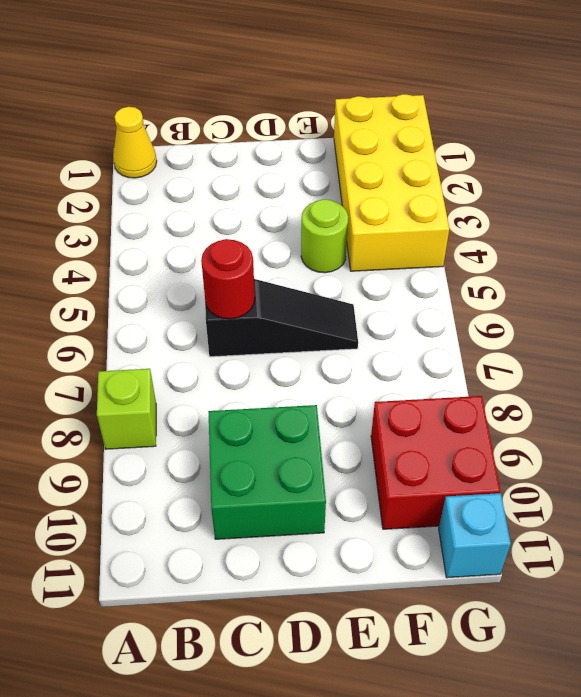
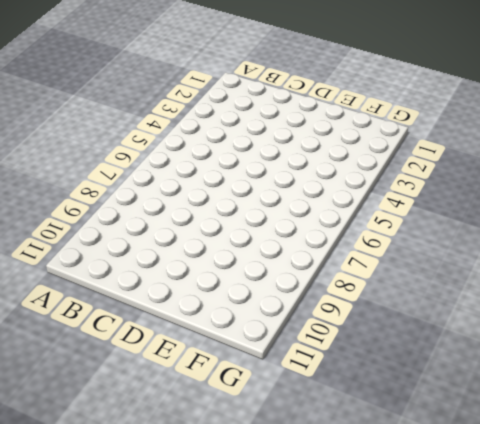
none -> yellow 1x1 cone [113,107,157,178]
none -> lime 1x1 brick [97,369,156,449]

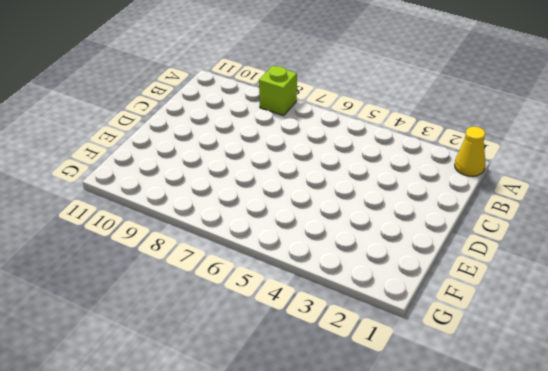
none -> black 1x3 slope [205,279,358,357]
none -> green 2x2 brick [208,405,326,539]

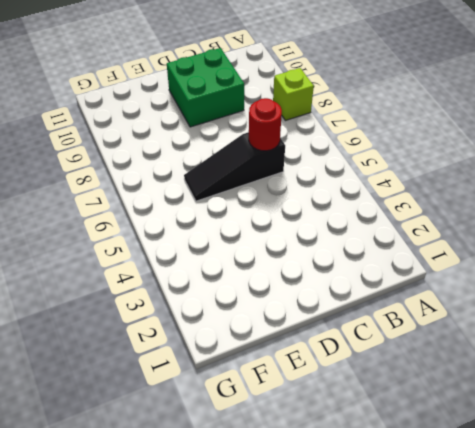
none -> yellow 1x1 cone [113,107,157,178]
none -> lime 1x1 round brick [301,199,348,273]

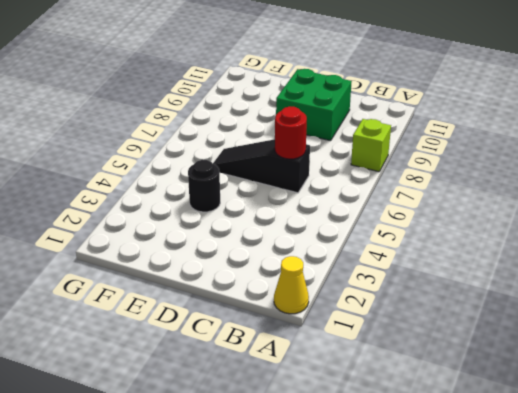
black 1x1 round brick [188,160,220,212] -> lime 1x1 round brick [301,199,348,273]
none -> yellow 2x4 brick [334,94,449,271]
none -> red 2x2 brick [371,396,500,529]

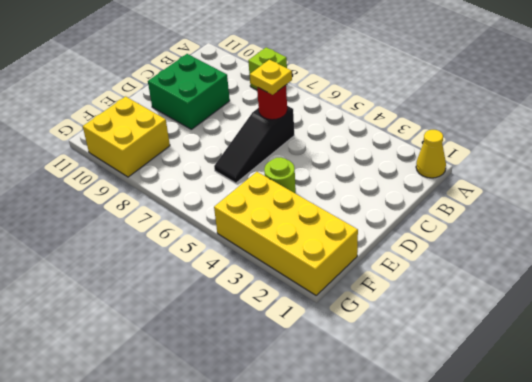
yellow 1x1 plate [250,60,292,95] -> none
yellow 2x2 brick [83,96,170,177] -> red 2x2 brick [371,396,500,529]
none -> cyan 1x1 brick [439,493,511,578]

